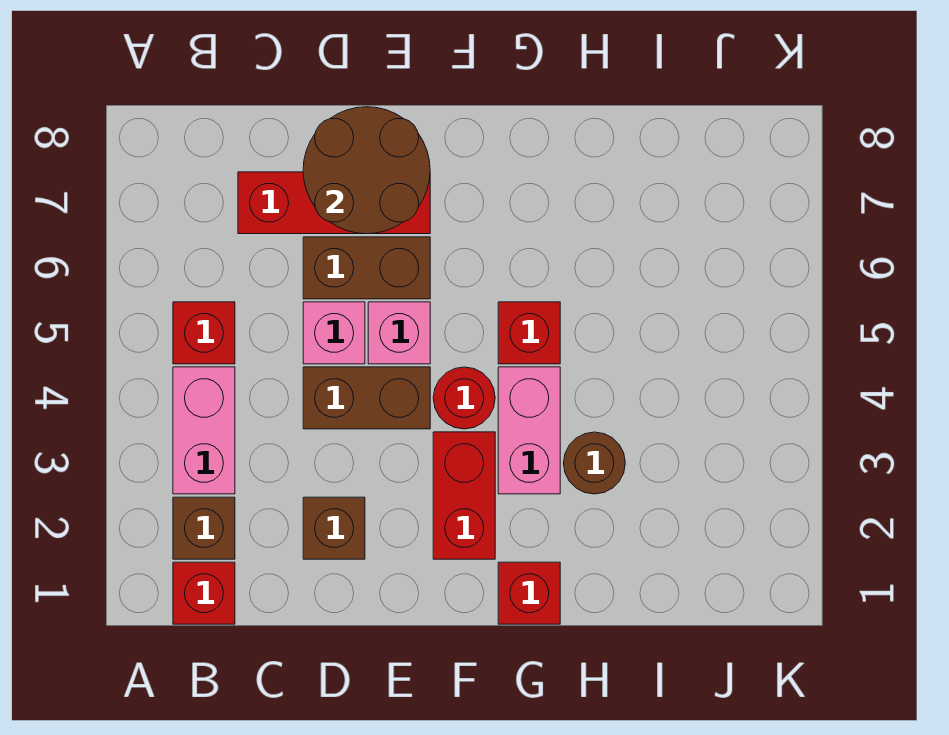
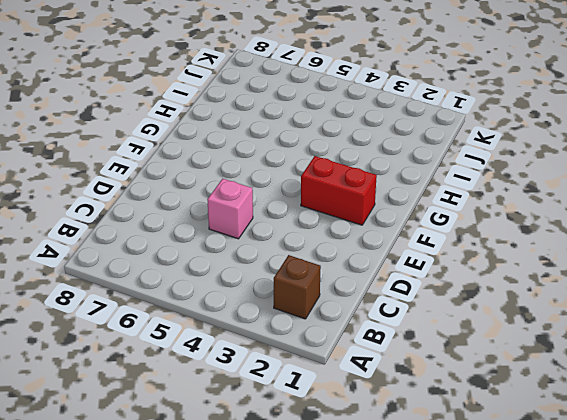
none -> red 1x1 brick [173,562,235,624]
none -> pink 1x2 brick [173,367,235,494]
none -> red 1x1 brick [173,302,235,364]

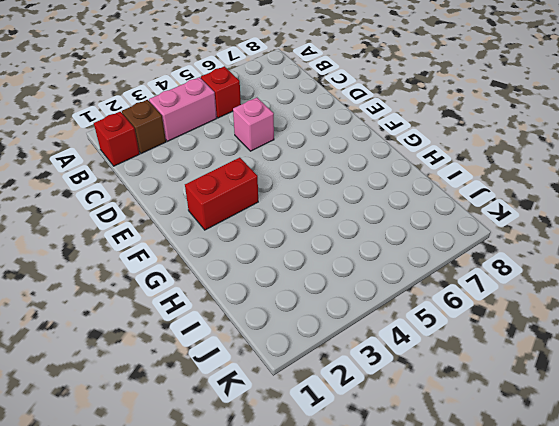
none -> red 1x3 brick [238,172,430,234]
none -> brown 1x1 brick [303,497,365,559]
none -> brown 1x2 brick [303,367,430,429]

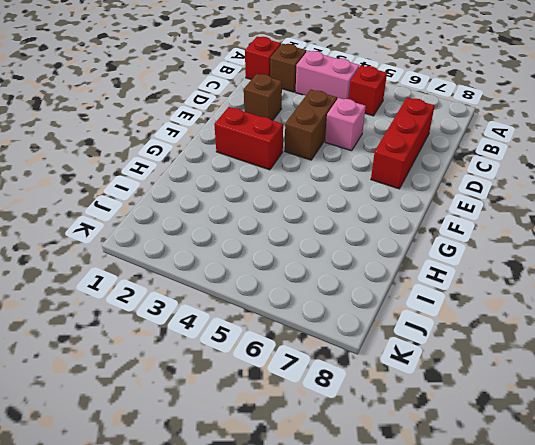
none -> brown 1x2 brick [303,237,430,299]
none -> pink 1x1 brick [368,302,430,364]
none -> red 1x1 round brick [433,367,495,429]

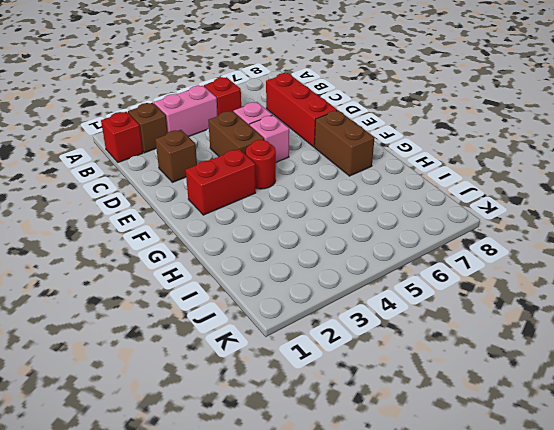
brown 1x2 brick [315,110,375,176] -> brown 1x2 brick moved to [303,237,430,299]
none -> red 1x1 brick [498,562,560,624]
none -> pink 1x2 brick [498,367,560,494]
none -> red 1x1 brick [498,302,560,364]

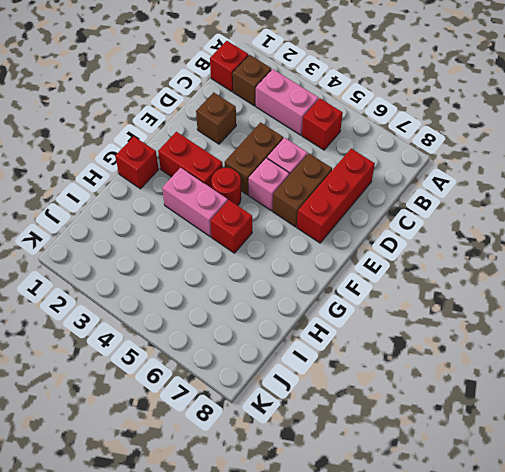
none -> brown 1x1 round brick [564,432,625,494]
none -> brown 2x2 round brick [303,107,430,234]

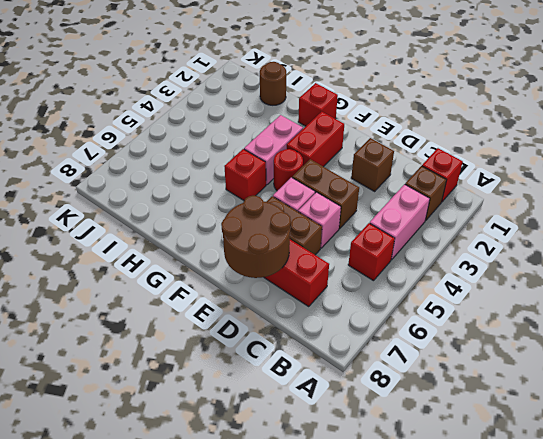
brown 1x1 round brick [260,62,286,105] -> brown 1x1 round brick moved to [564,432,625,494]

